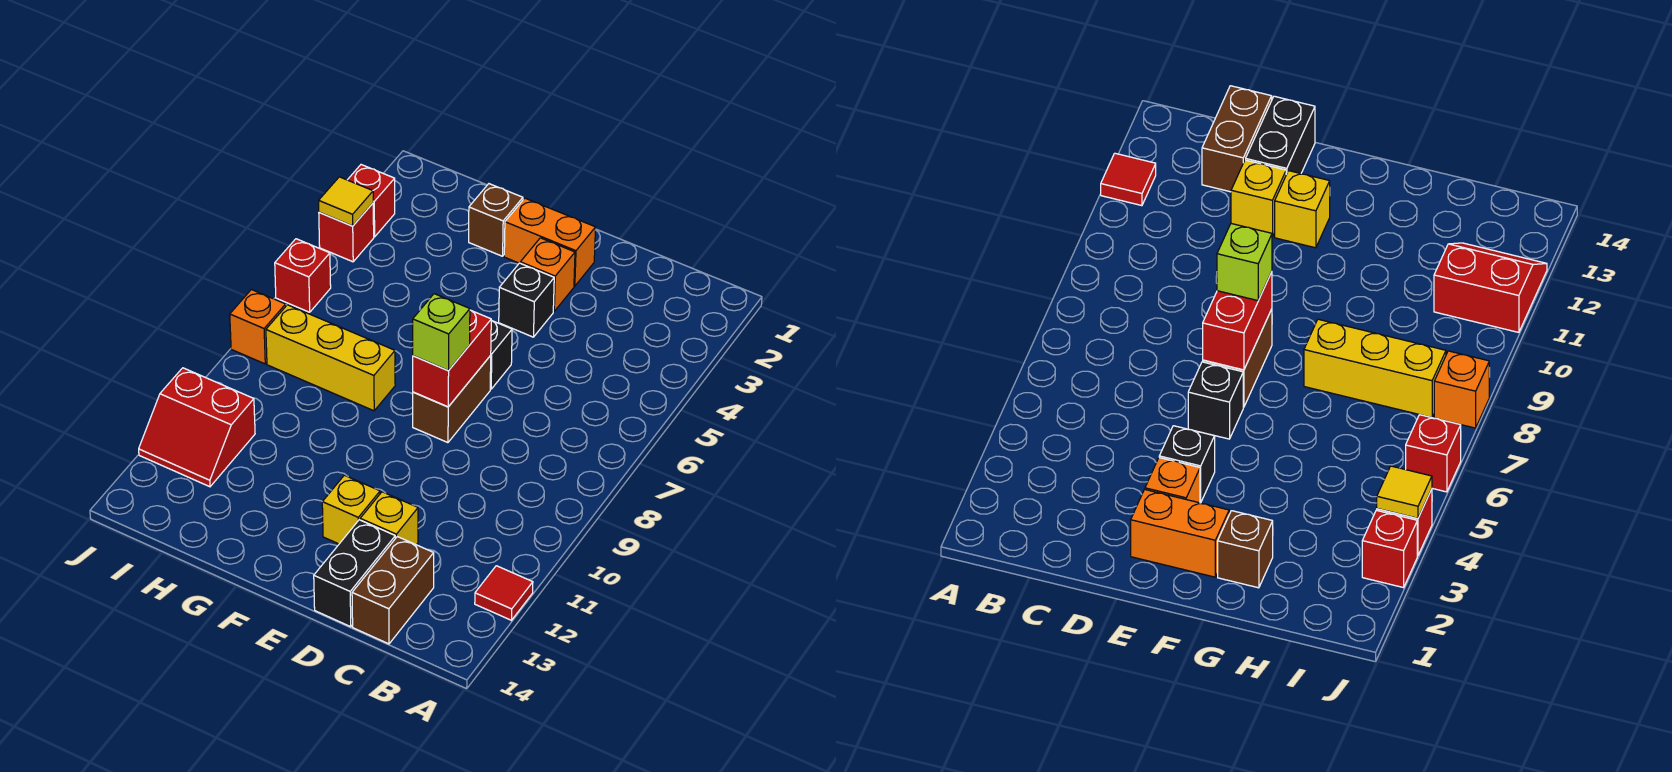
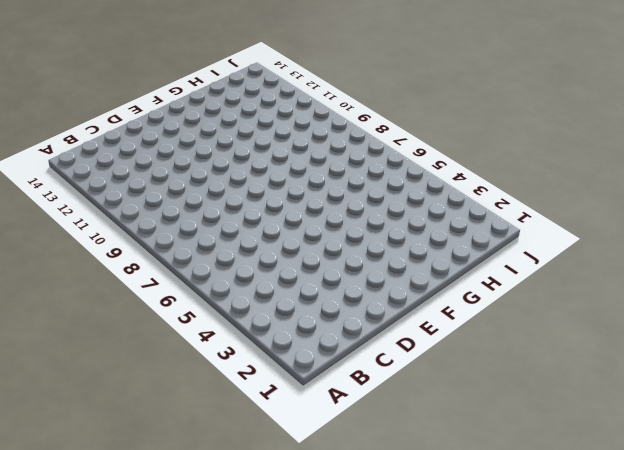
none -> red 1x1 tile [475,566,533,620]
none -> brown 1x2 brick [352,537,434,644]
none -> yellow 1x1 brick [360,492,418,545]

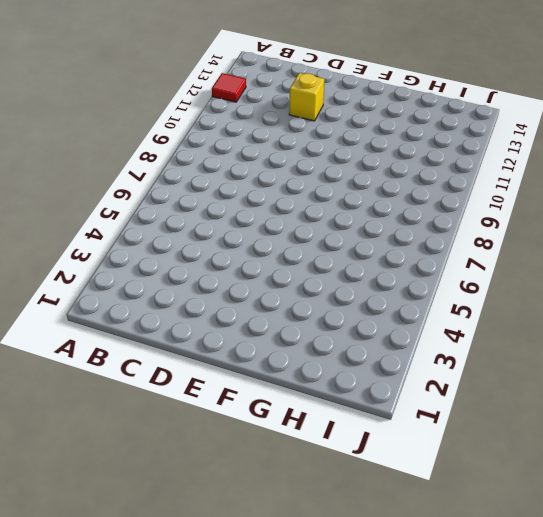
none -> brown 1x2 brick [352,537,434,644]
none -> black 1x2 brick [314,520,395,627]
none -> orange 1x2 brick [504,198,596,286]

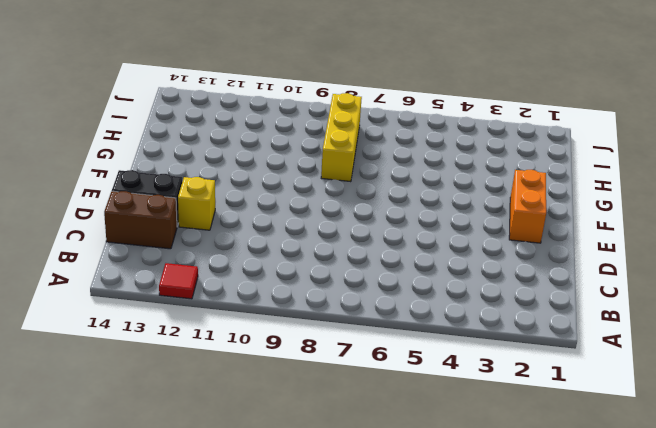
none -> orange 1x1 brick [520,238,575,311]
none -> black 1x1 brick [499,263,554,337]
none -> black 1x1 brick [490,320,512,389]

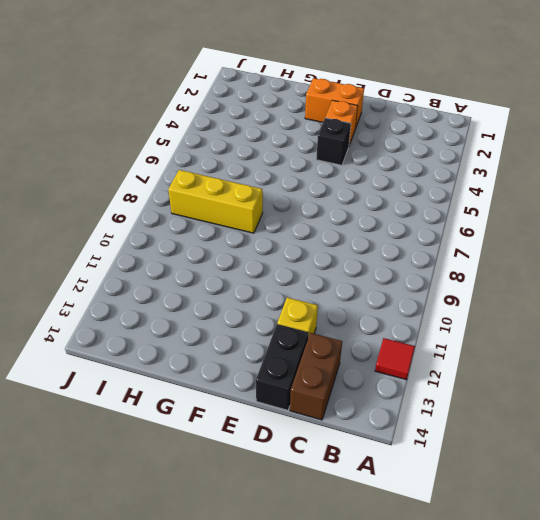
none -> black 1x1 brick [490,320,512,389]
none -> brown 1x2 brick [413,356,491,443]
none -> yellow 1x1 brick [322,475,380,544]

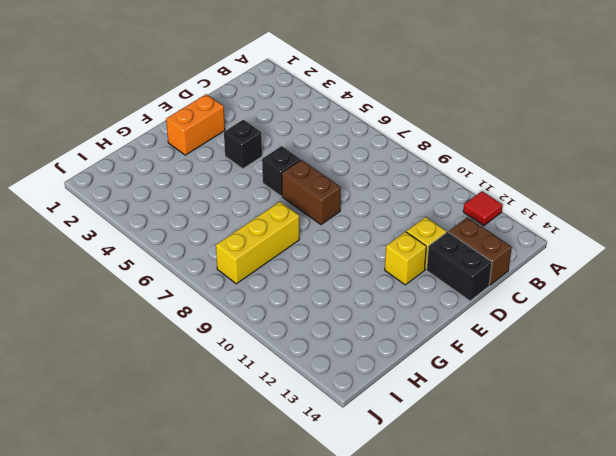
none -> orange 1x1 brick [520,238,575,311]
none -> brown 1x1 brick [469,184,523,256]
none -> red 2x2 slope [139,368,255,487]

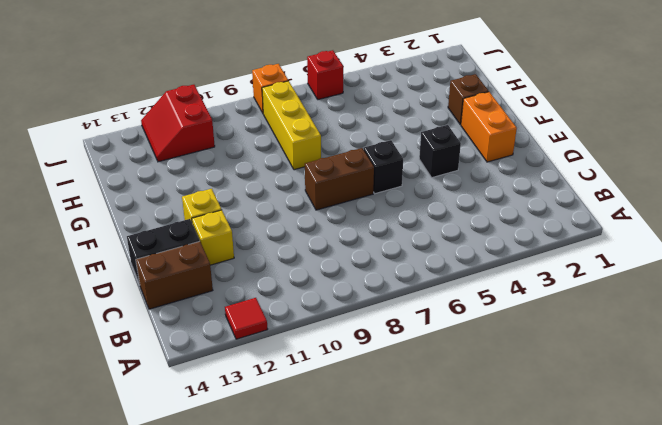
none -> orange 1x1 brick [520,238,575,311]
none -> red 1x1 brick [348,165,395,237]
none -> red 1x1 brick [319,203,374,262]

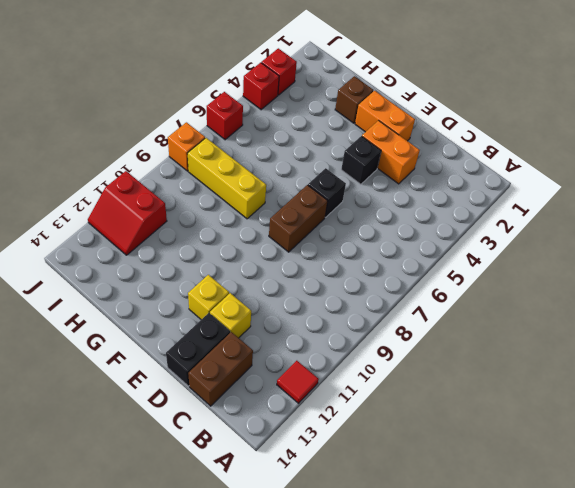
orange 1x2 brick [362,121,420,184] -> orange 1x1 brick [520,238,575,311]
none -> red 1x2 brick [413,310,491,407]
none -> yellow 1x1 tile [319,177,373,226]
none -> lime 1x1 brick [413,294,470,370]

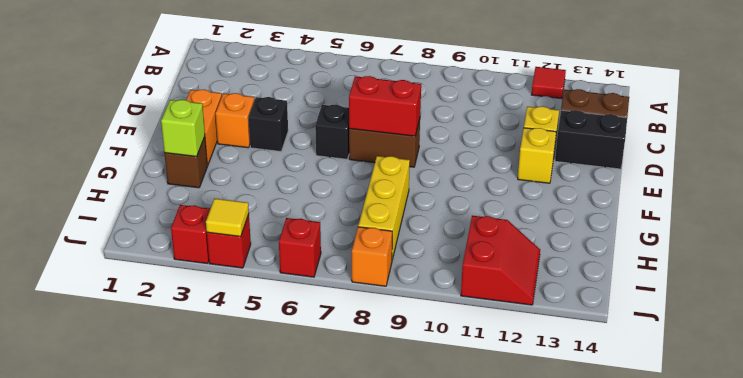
lime 1x1 brick [161,100,205,157] -> lime 1x1 brick moved to [413,294,470,370]

